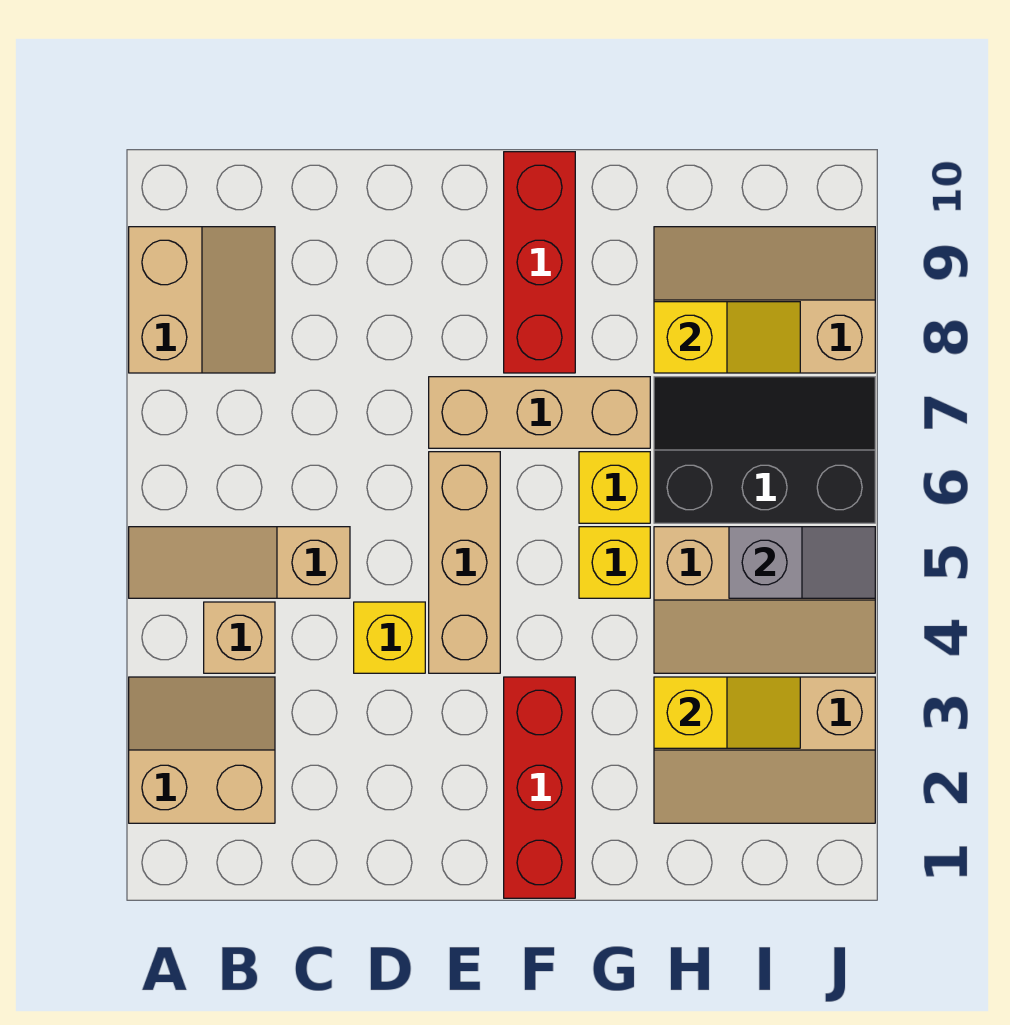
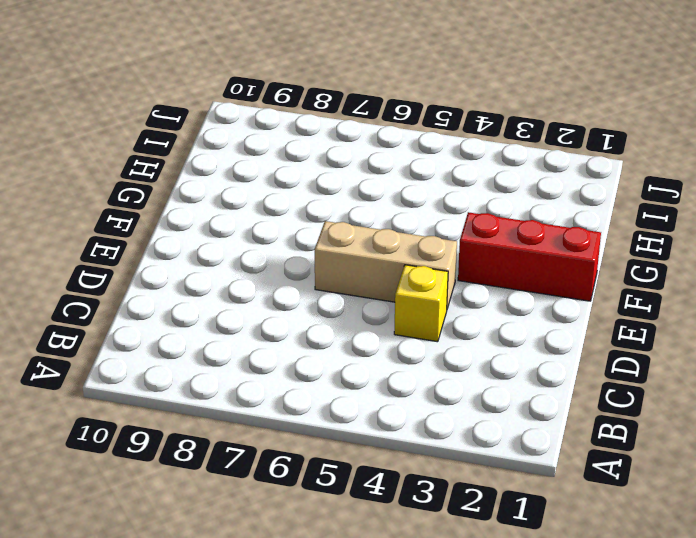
none -> tan 2x2 slope [129,677,275,823]
none -> tan 1x3 slope [129,527,350,598]
none -> tan 2x2 slope [129,227,275,373]

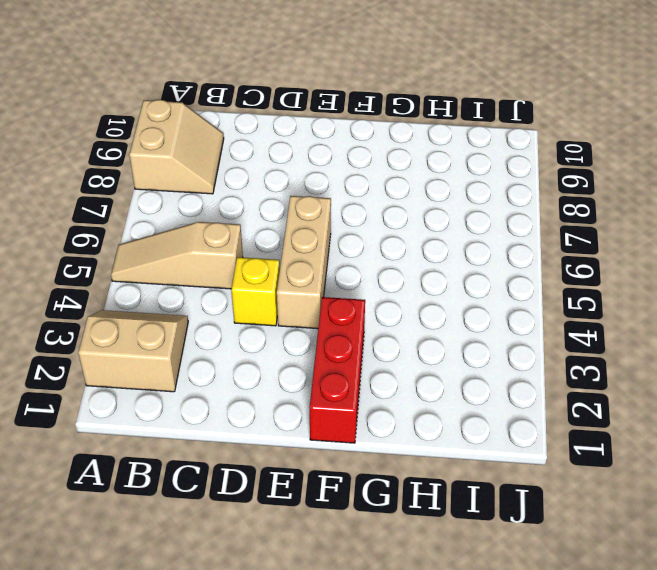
none -> tan 1x1 brick [204,602,275,673]
none -> tan 1x3 brick [429,377,650,448]
none -> red 1x3 brick [504,152,575,373]

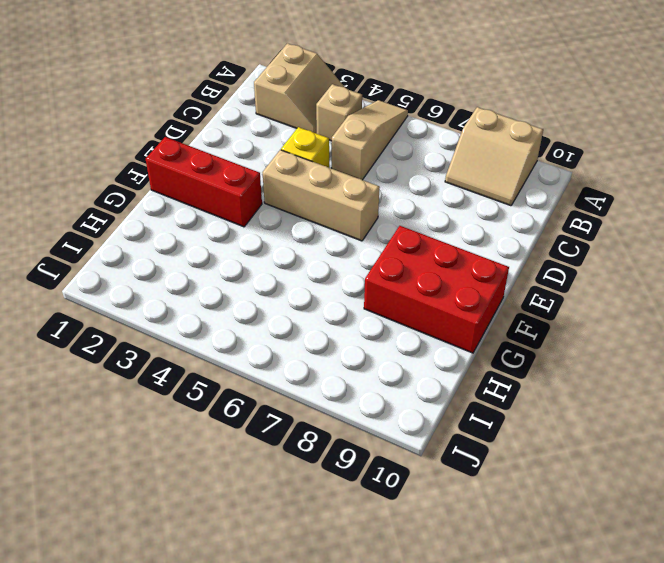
red 2x3 brick [364,226,509,353] -> red 1x3 brick [504,152,575,373]
none -> tan 1x3 brick [429,377,650,448]
none -> yellow 1x1 brick [579,527,650,598]
none -> yellow 1x1 brick [579,452,650,523]

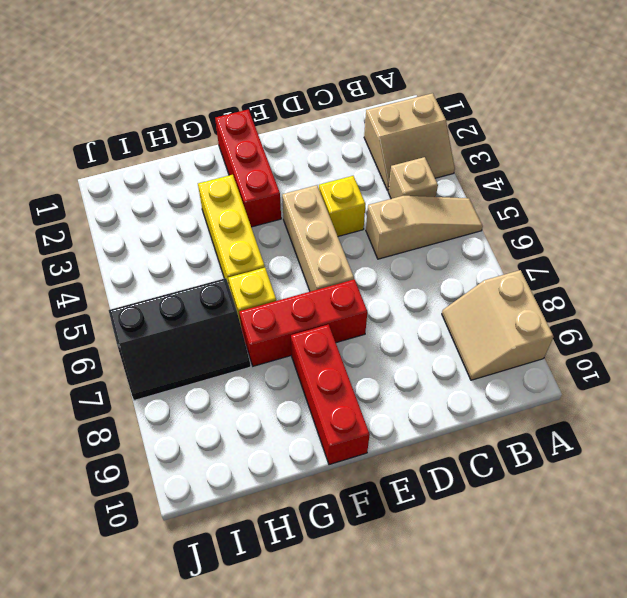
red 1x3 brick [239,279,367,366] -> tan 1x3 brick [429,377,650,448]
yellow 1x3 brick [198,175,265,288] -> yellow 1x1 brick [579,527,650,598]
none -> tan 2x3 slope [654,677,875,823]
none -> tan 2x3 slope [654,527,875,673]
none -> tan 2x3 slope [654,227,875,373]

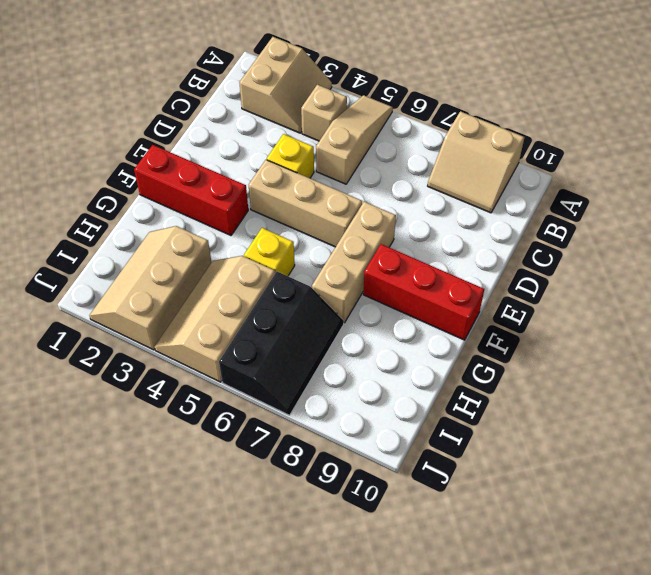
none -> yellow 1x1 brick [579,452,650,523]
none -> tan 2x3 slope [654,227,875,373]
none -> yellow 1x2 slope [654,677,800,748]

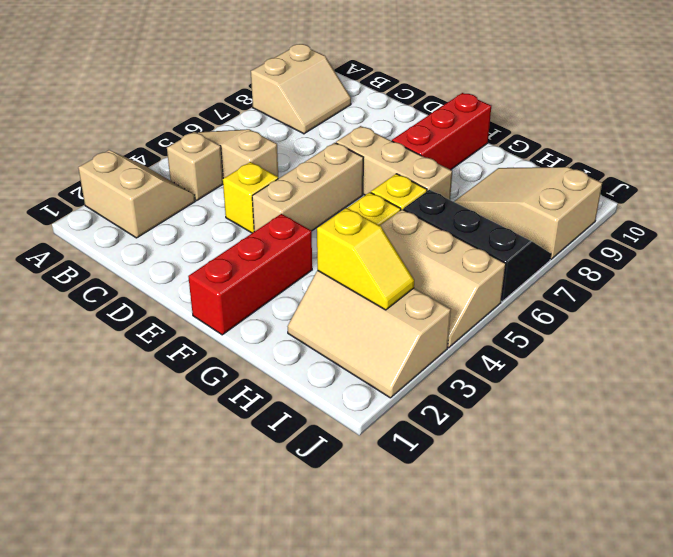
tan 2x3 slope [454,167,602,259] -> tan 2x3 slope turned to [654,227,875,373]
none -> yellow 1x2 slope [654,302,800,373]
none -> grey 1x2 slope [729,527,875,598]

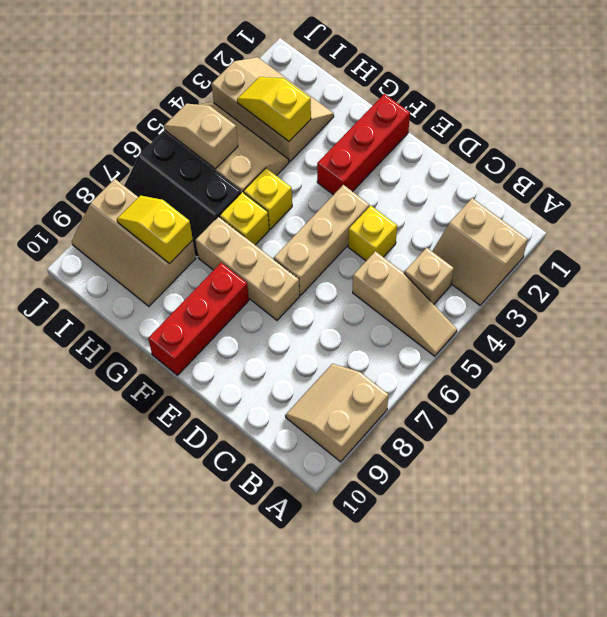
tan 1x2 slope [164,104,238,169] -> grey 1x2 slope [729,527,875,598]

